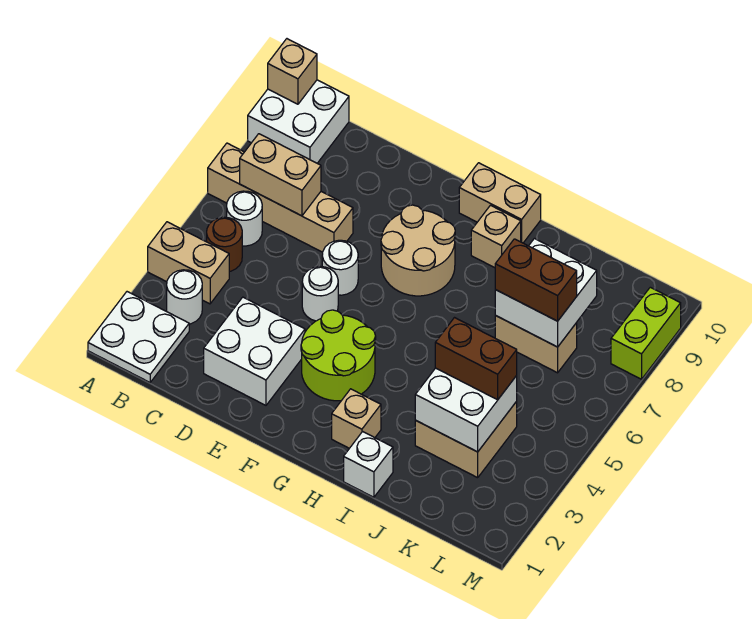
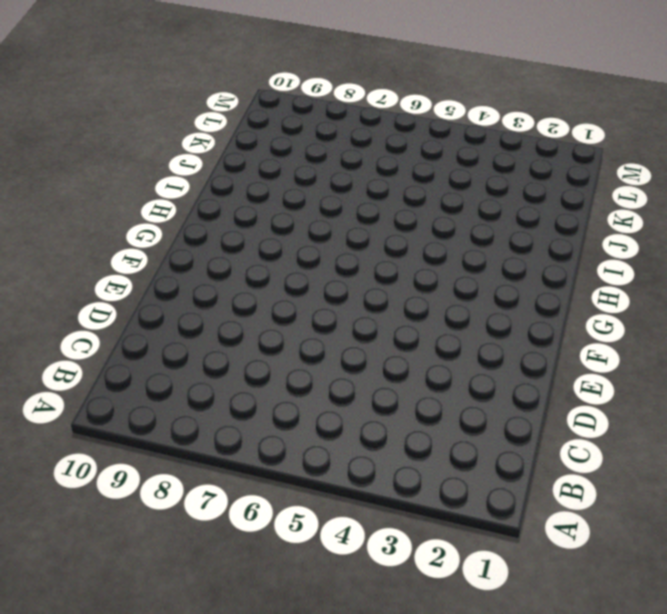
none -> white 2x2 plate [88,292,189,382]
none -> tan 1x2 brick [148,222,229,304]
none -> tan 1x4 brick [208,143,353,252]

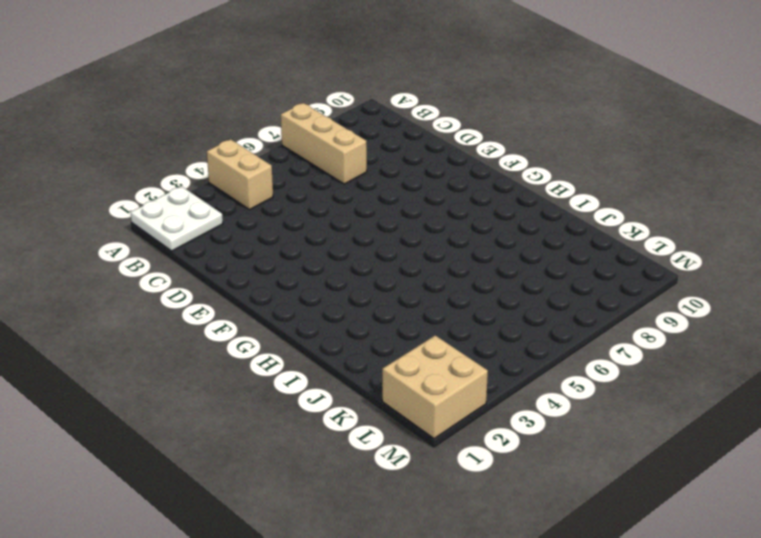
tan 1x3 brick [281,103,367,184] -> tan 1x4 brick [208,143,353,252]
tan 2x2 brick [382,335,488,439] -> tan 2x2 brick moved to [415,402,517,478]
none -> white 2x2 brick [248,80,349,163]
none -> white 1x1 round brick [167,270,202,324]
none -> brown 1x1 round brick [207,217,242,272]

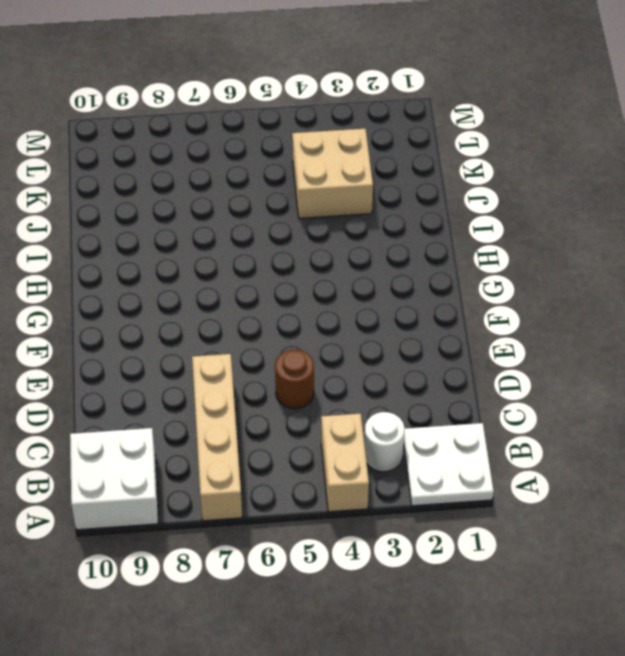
brown 1x1 round brick [275,350,314,409] -> brown 1x1 round brick moved to [207,217,242,272]
none -> white 1x1 round brick [227,191,262,246]
none -> white 2x2 brick [204,297,305,405]
none -> white 1x1 round brick [302,267,338,321]

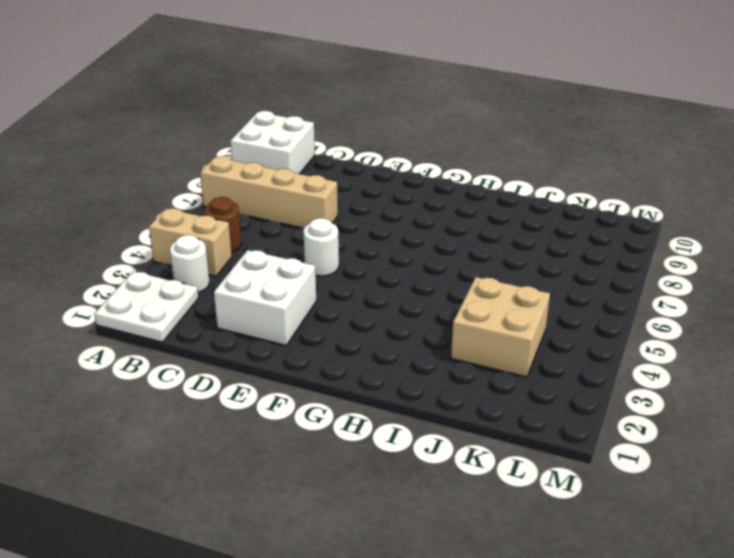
none -> white 1x1 round brick [227,191,262,246]
none -> white 1x1 round brick [322,240,358,295]
none -> lime 2x2 round brick [301,310,376,401]

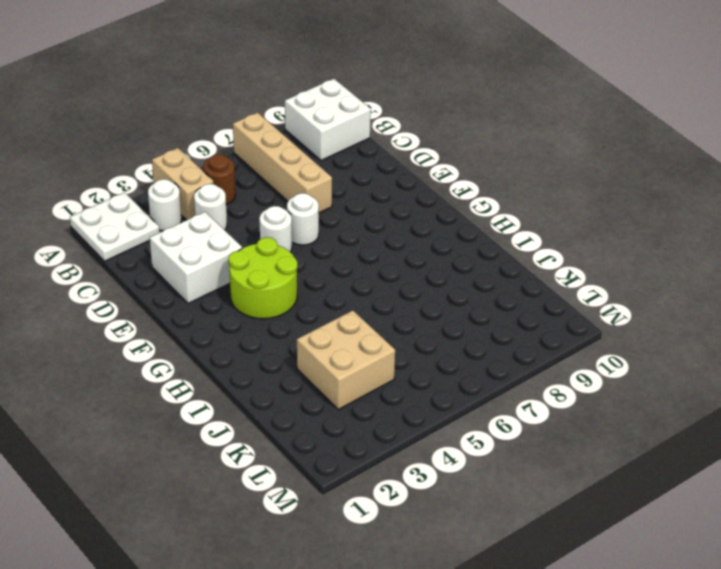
white 1x1 round brick [194,184,227,230] -> white 1x1 round brick moved to [227,191,262,246]
none -> tan 2x2 round brick [381,205,455,296]
none -> tan 1x2 brick [459,163,541,243]
none -> tan 1x1 brick [332,389,381,448]

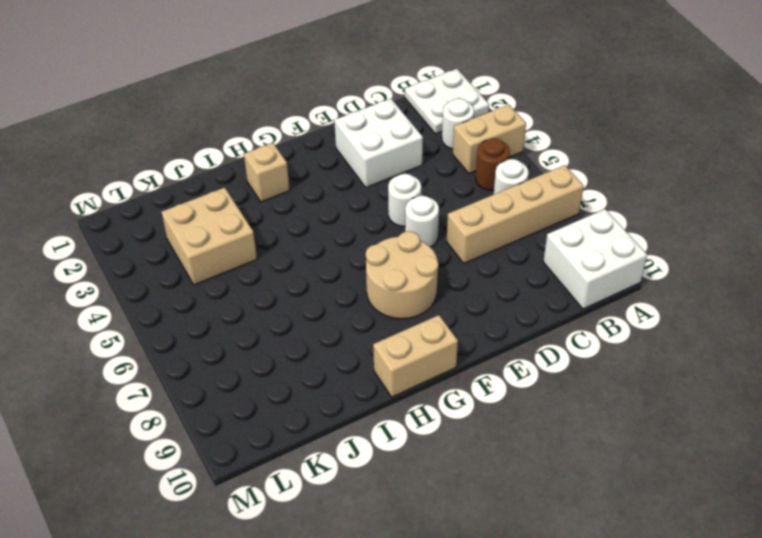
none -> lime 2x2 round brick [301,310,376,401]
none -> tan 1x1 brick [471,205,521,268]
none -> white 1x1 brick [344,432,393,497]

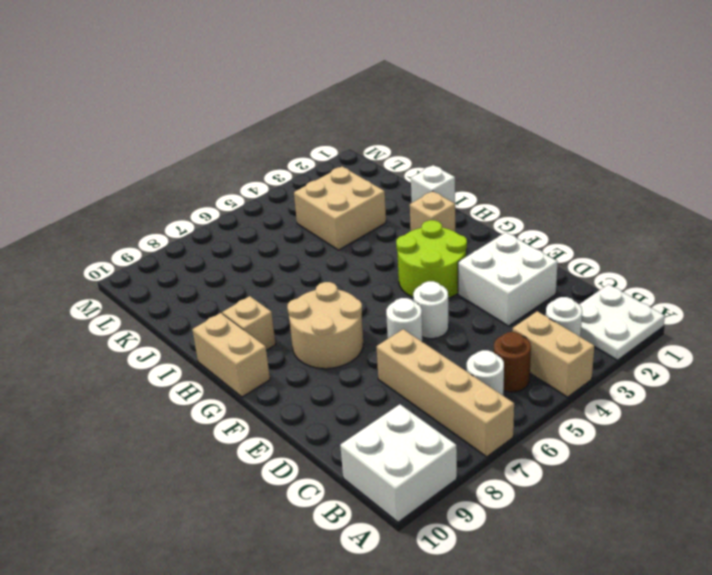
none -> tan 1x2 brick [495,315,577,373]
none -> lime 1x2 brick [611,287,681,379]
none -> tan 1x1 brick [268,39,317,104]

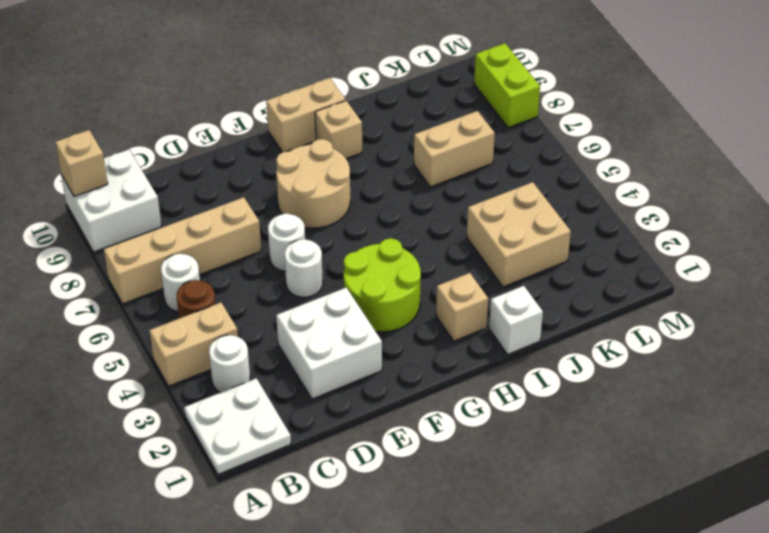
none -> tan 1x2 brick [240,134,321,216]
none -> white 2x2 brick [415,368,517,452]
none -> white 2x2 brick [495,239,597,347]

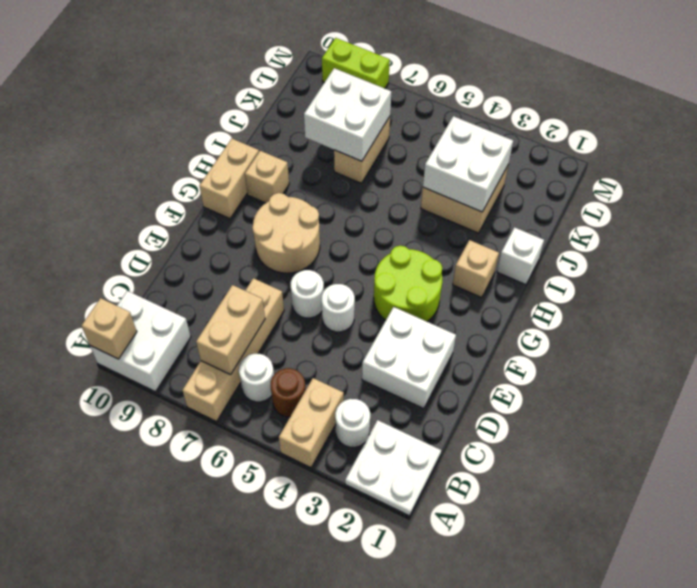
none -> brown 1x2 brick [435,318,517,400]
none -> brown 1x2 brick [495,239,577,321]

